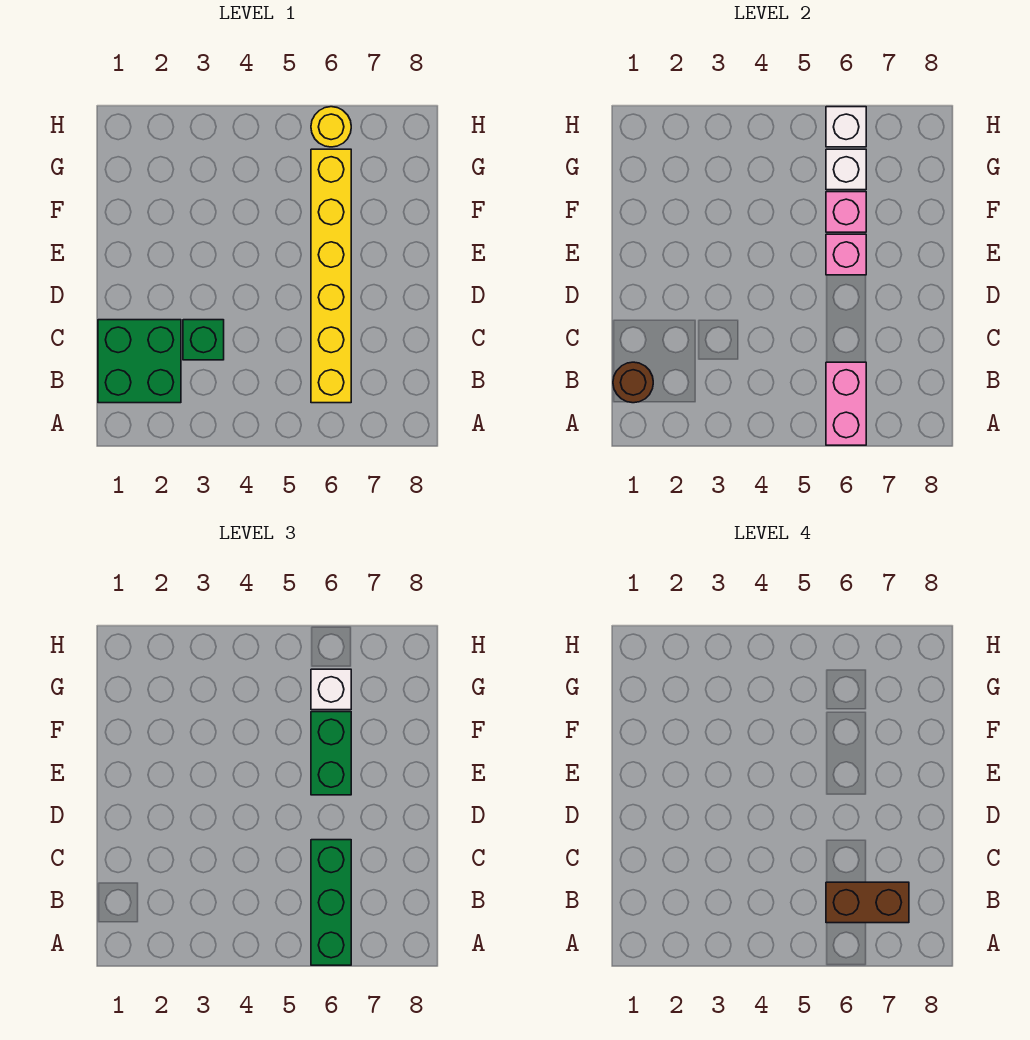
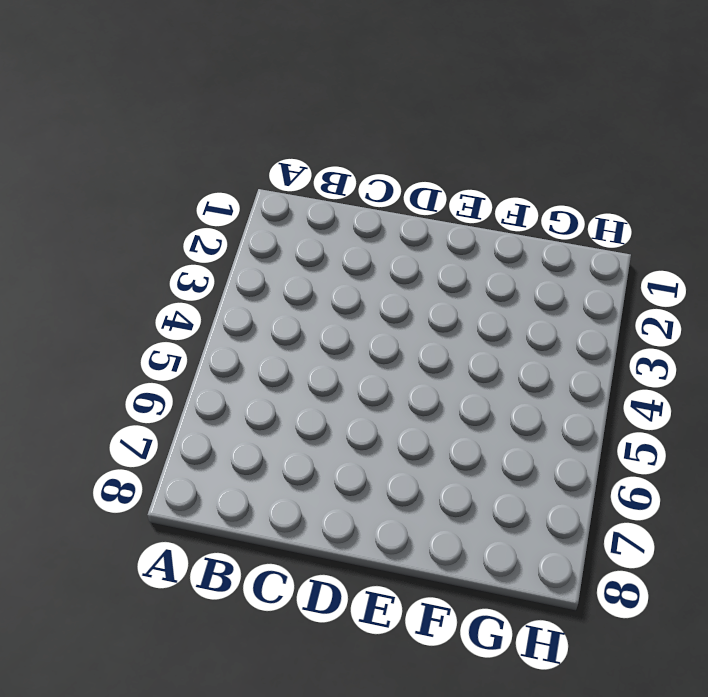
none -> green 2x2 brick [98,320,181,403]
none -> yellow 1x6 brick [311,149,351,403]
none -> green 1x1 brick [183,320,224,360]

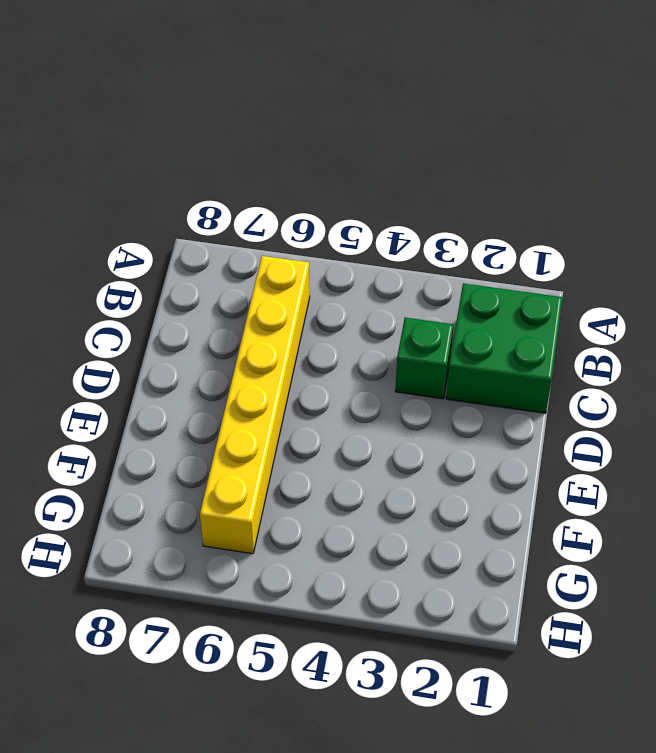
none -> yellow 1x1 round brick [311,107,351,147]
none -> pink 1x2 brick [826,362,866,445]
none -> brown 1x1 round brick [613,362,653,403]

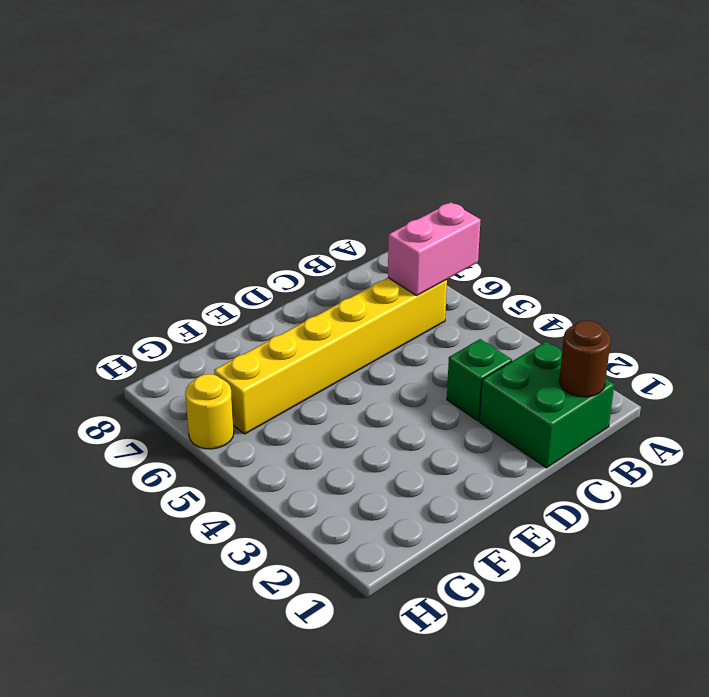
none -> pink 1x1 brick [826,234,866,275]
none -> pink 1x1 brick [826,192,866,232]
none -> white 1x1 brick [826,149,866,190]

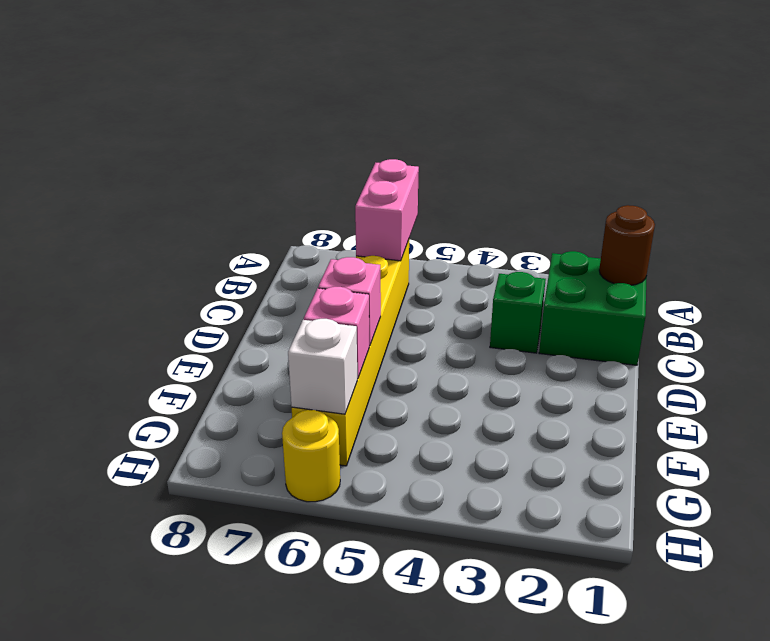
none -> white 1x1 brick [826,107,866,147]
none -> green 1x3 brick [311,840,351,965]
none -> green 1x2 brick [311,712,351,795]

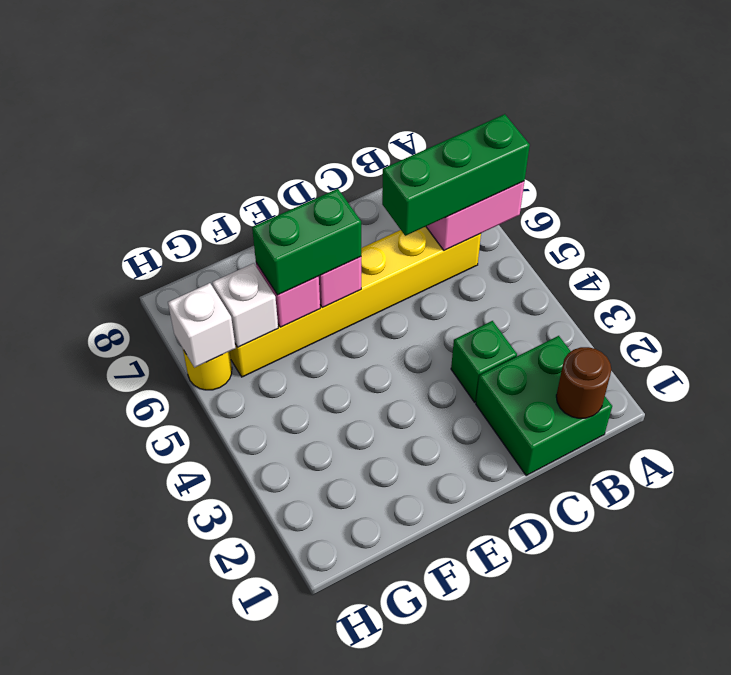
none -> white 1x1 brick [311,669,351,710]
none -> brown 1x2 brick [826,882,909,923]

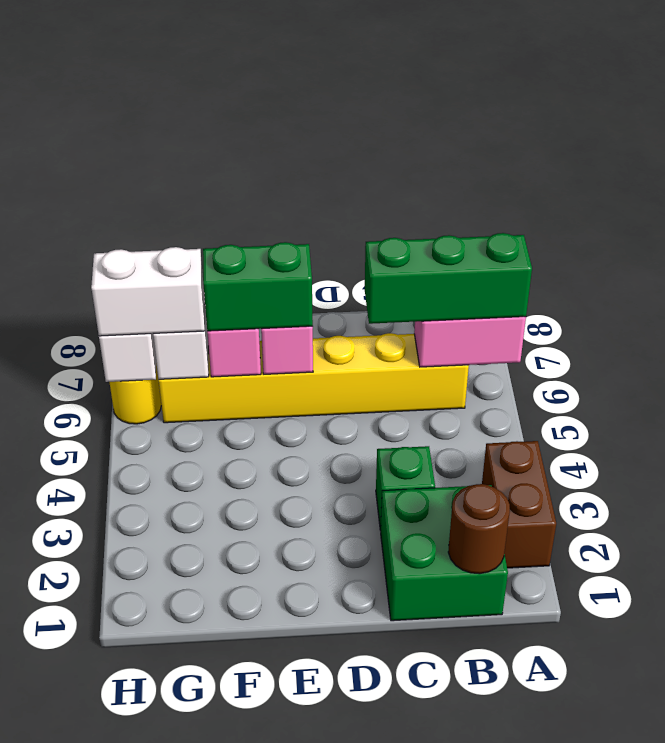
brown 1x2 brick [482,441,556,568] -> brown 1x2 brick moved to [826,882,909,923]
white 1x2 brick [91,247,205,336] -> white 1x1 brick [311,669,351,710]

